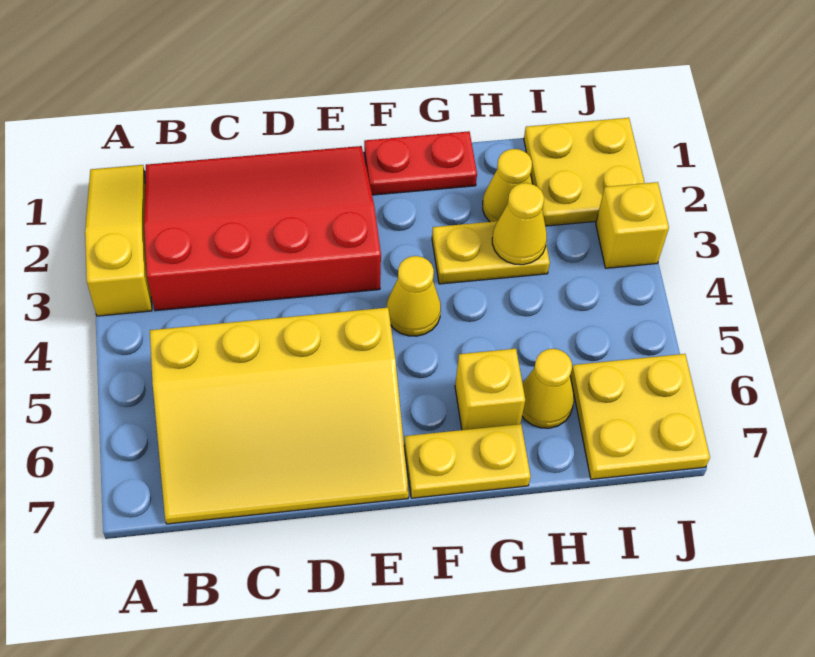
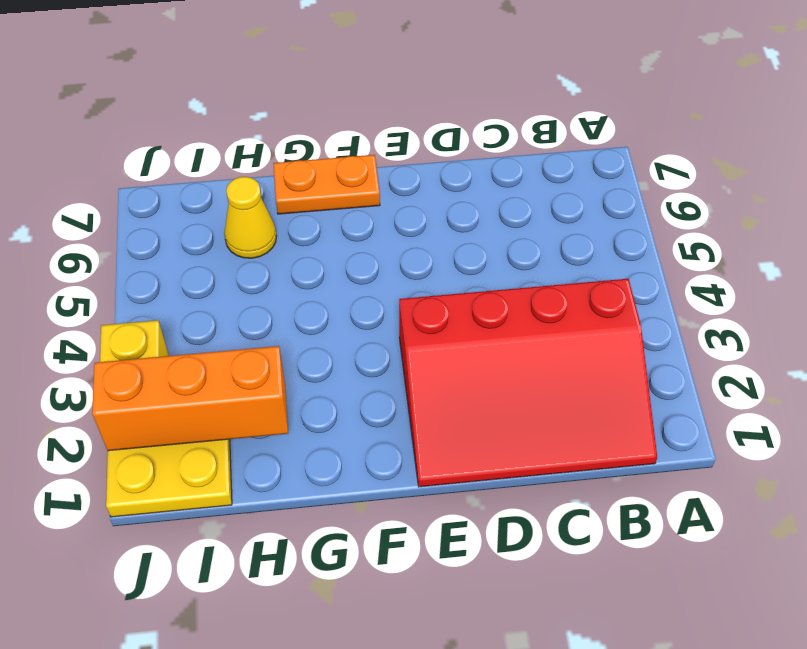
orange 1x2 plate [273,155,380,214] -> yellow 1x2 plate [404,424,531,498]
orange 1x3 brick [92,346,288,451] -> none
none -> yellow 1x3 slope [85,165,152,316]
none -> yellow 3x4 slope [150,308,409,524]
none -> red 1x2 plate [364,131,477,195]

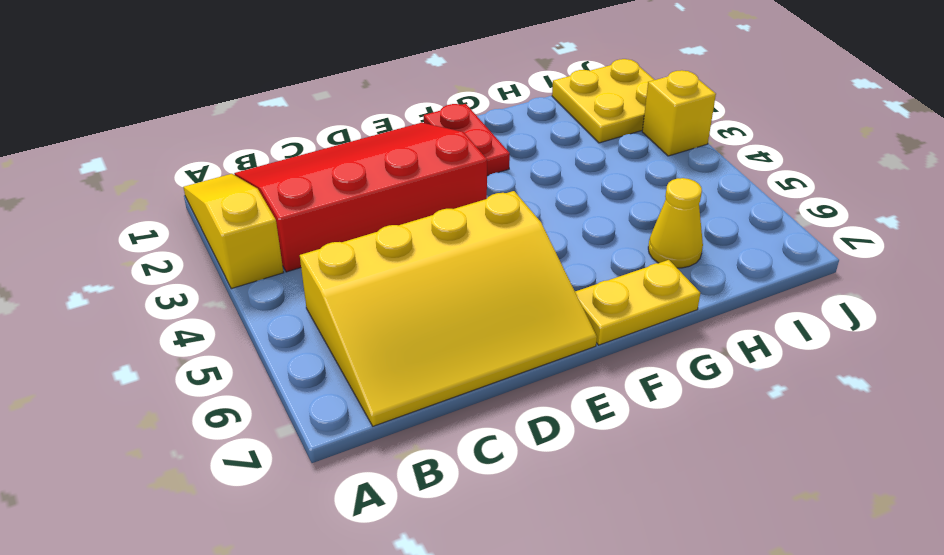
red 1x2 plate [424,104,510,176] -> red 1x2 plate turned to [364,131,477,195]
none -> yellow 1x1 cone [387,256,441,336]
none -> yellow 1x2 plate [432,221,550,284]
none -> yellow 1x1 brick [455,349,525,430]

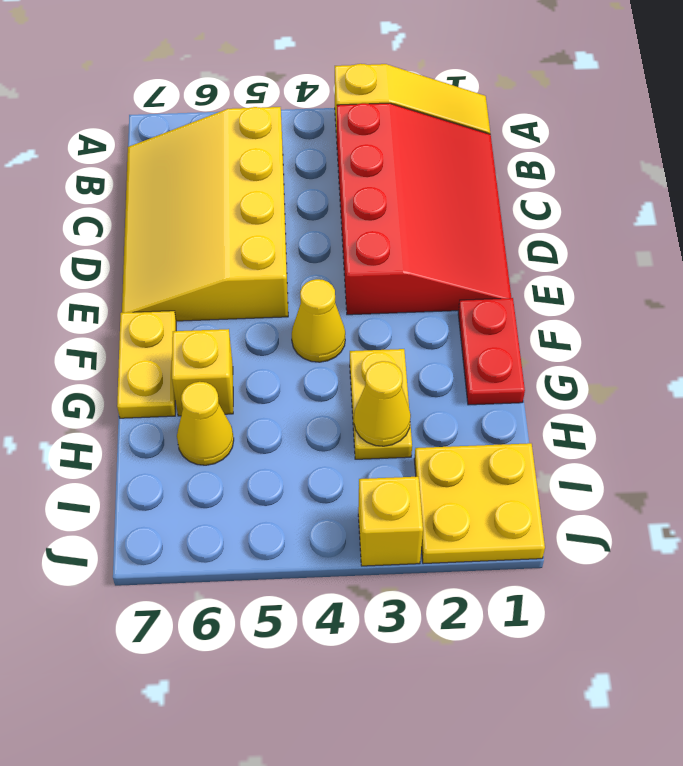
none -> yellow 1x1 cone [483,149,532,222]
none -> yellow 2x2 plate [570,354,710,479]

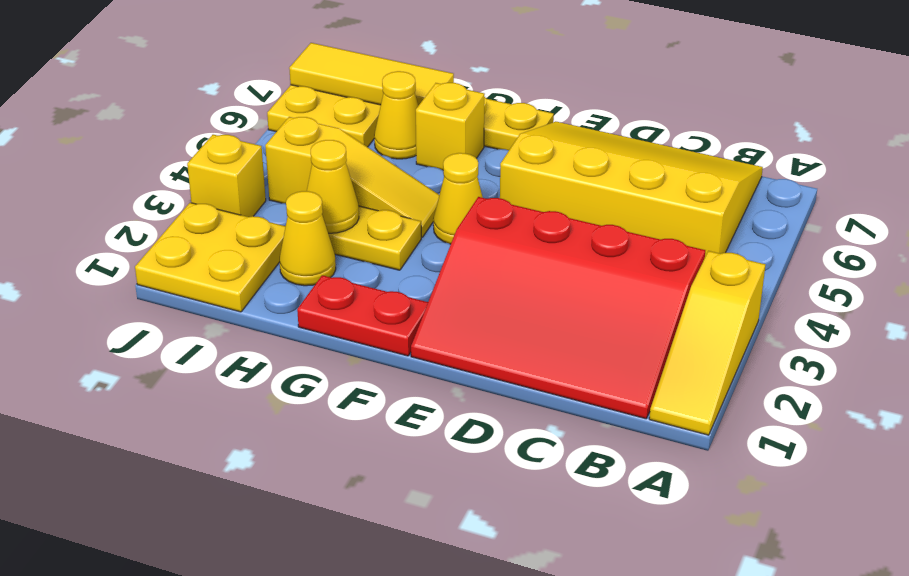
yellow 1x3 slope [265,117,439,237] -> none
yellow 1x3 tile [289,43,454,106] -> none

